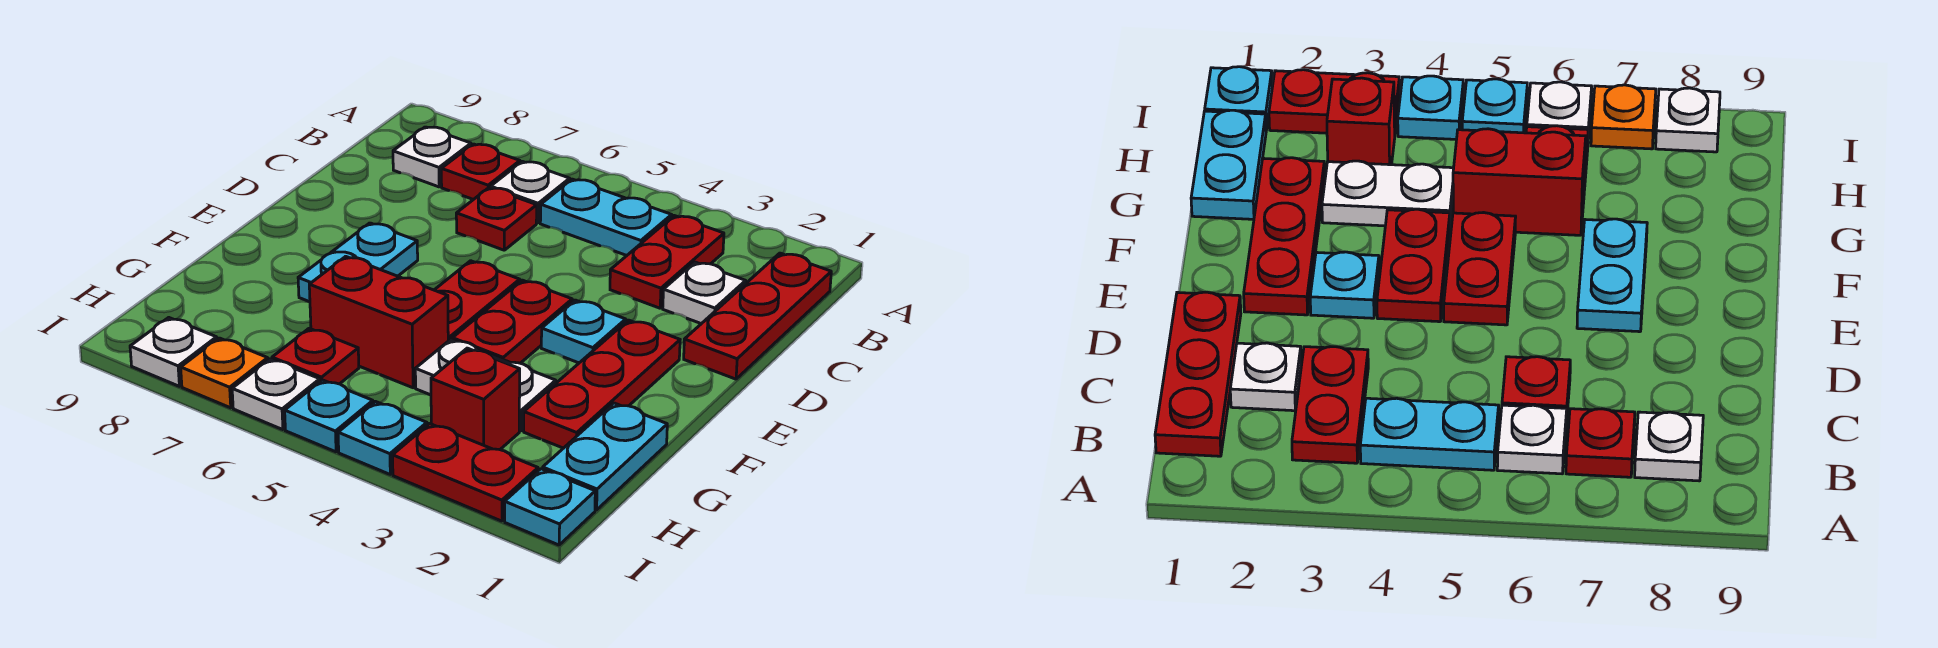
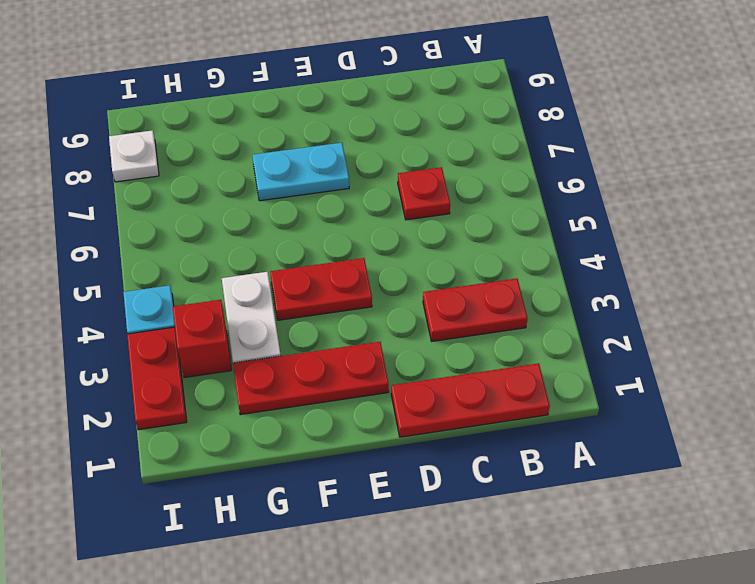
none -> cyan 1x2 plate [540,179,672,256]
none -> white 1x1 plate [491,162,570,223]
none -> red 1x1 plate [441,144,520,200]

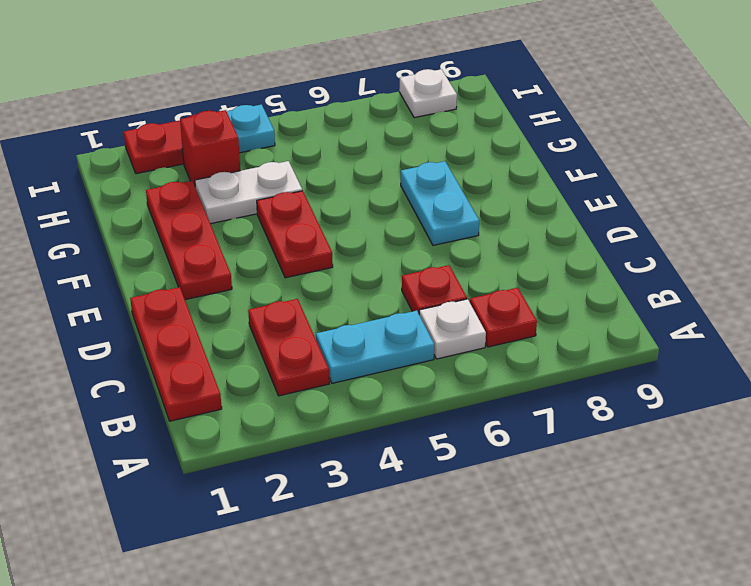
none -> white 1x1 plate [393,127,471,187]
none -> white 1x1 plate [663,262,746,324]
none -> cyan 1x1 plate [541,300,626,363]

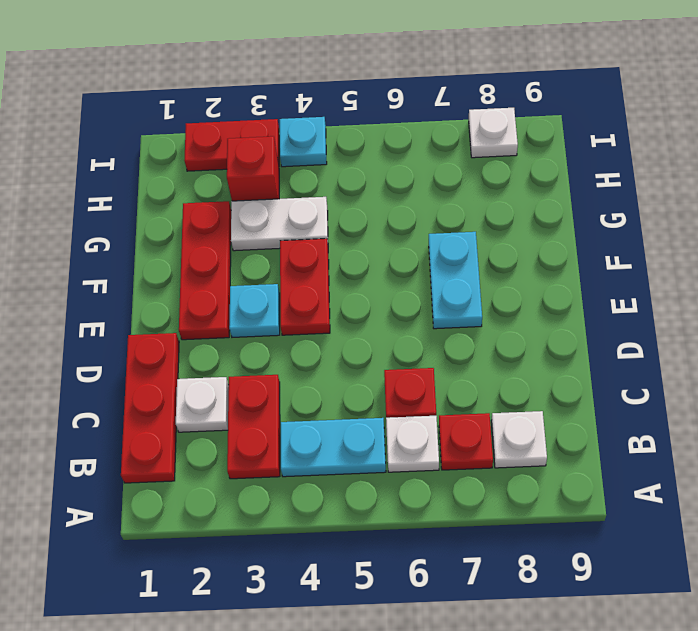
none -> red 1x2 plate [435,261,520,341]
none -> cyan 1x2 plate [543,403,667,510]
none -> red 1x2 brick [309,256,448,388]

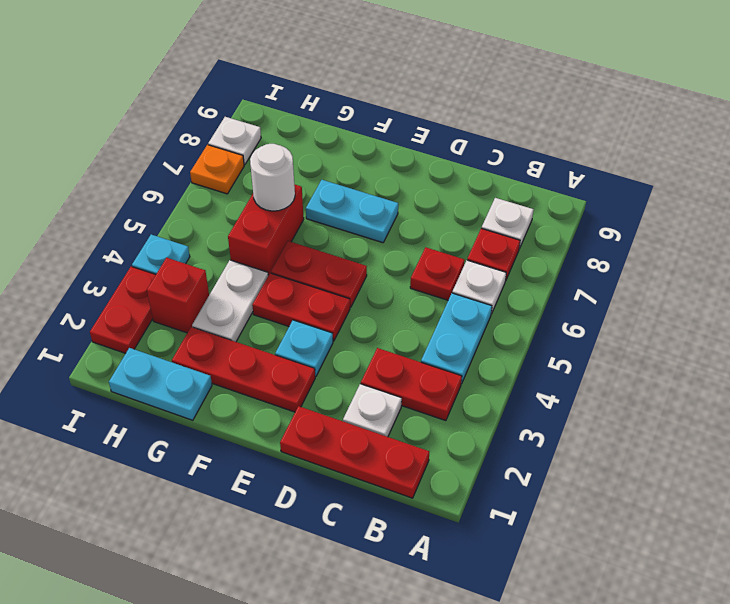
white 1x1 round brick [250,144,295,211] -> none
none -> red 1x1 plate [272,328,359,384]
none -> cyan 1x1 plate [505,469,595,545]
none -> cyan 1x1 plate [285,380,373,452]

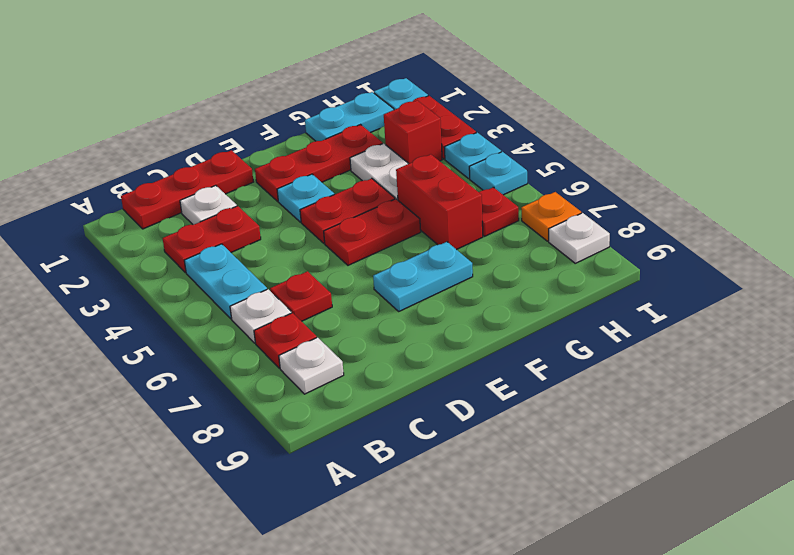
none -> white 1x1 plate [232,359,320,430]

